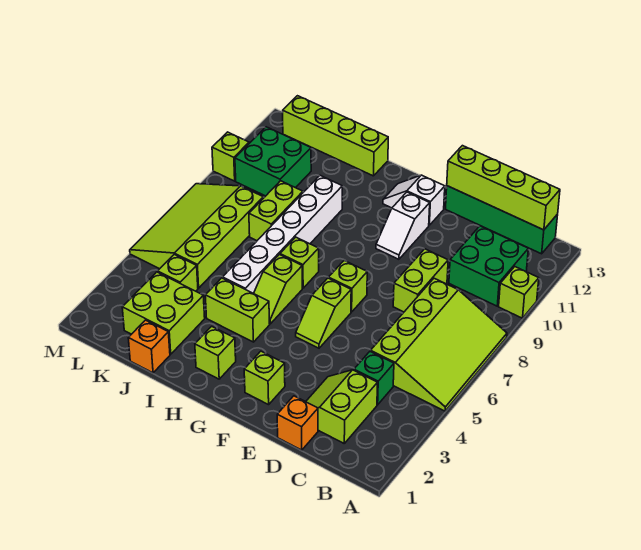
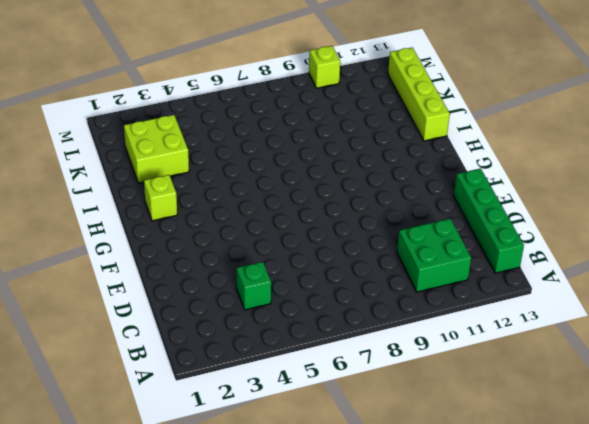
none -> lime 3x4 slope [371,278,507,411]
none -> lime 1x1 brick [499,267,539,318]
none -> lime 2x2 slope [306,370,377,443]

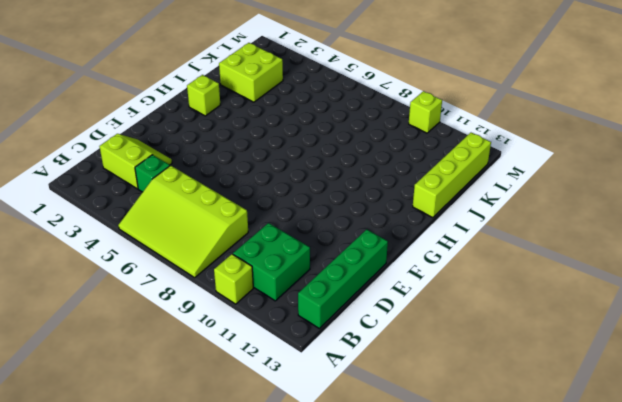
none -> orange 1x1 brick [277,396,318,450]
none -> lime 1x2 brick [393,249,448,312]
none -> lime 1x1 brick [244,351,285,405]

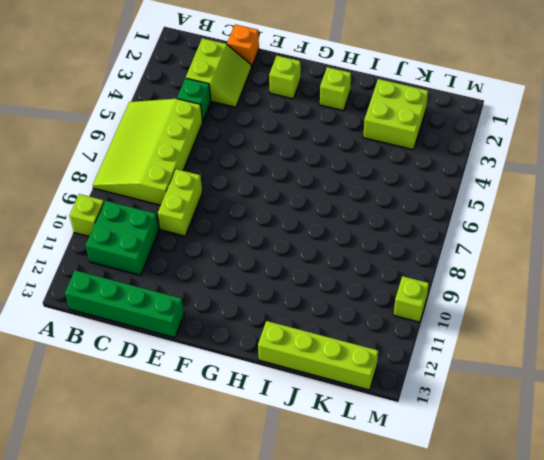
none -> lime 1x2 slope [296,278,351,348]
none -> lime 1x1 brick [329,261,367,312]
none -> white 1x2 slope [376,192,430,259]

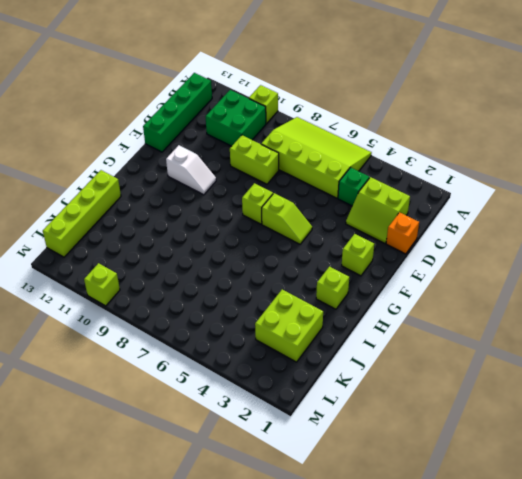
none -> white 1x2 slope [383,175,445,225]
none -> lime 1x2 brick [205,278,270,342]
none -> lime 1x2 slope [254,255,302,324]

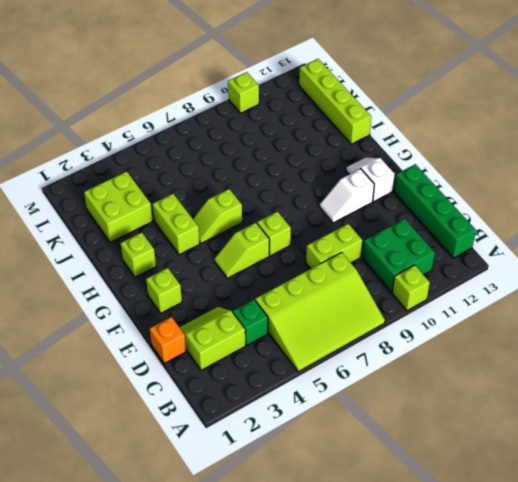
none -> lime 1x1 brick [280,237,319,288]
none -> white 1x6 brick [223,176,342,293]
none -> orange 1x1 brick [128,320,170,373]

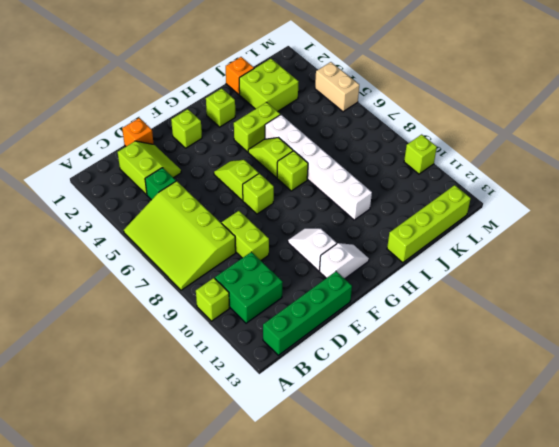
tan 1x2 brick [315,62,359,112] -> lime 3x4 slope [130,184,263,288]
none -> lime 1x2 brick [249,181,303,241]
none -> lime 1x1 brick [158,254,198,291]
none -> green 2x2 brick [235,127,311,196]

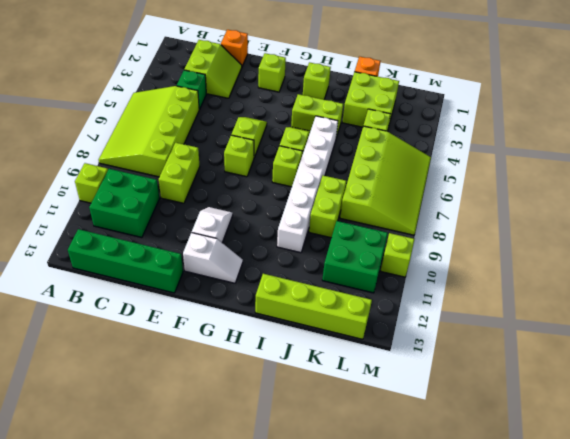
none -> lime 1x4 brick [447,146,560,230]

